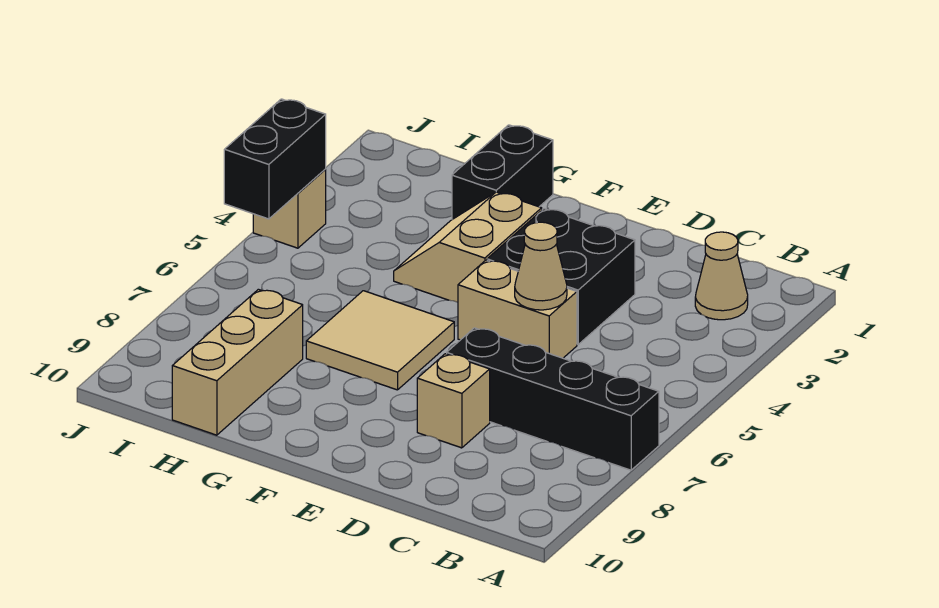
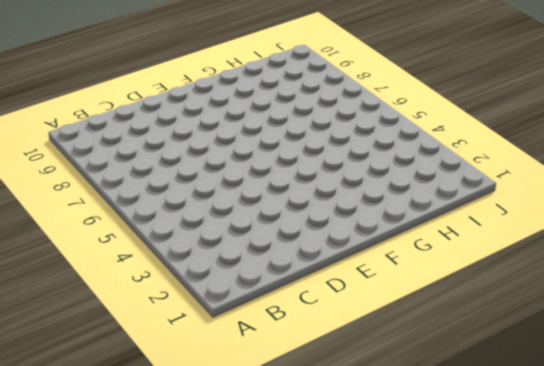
none -> black 1x4 brick [447,328,659,470]
none -> tan 1x1 cone [695,232,748,320]
none -> black 2x2 brick [487,209,635,344]

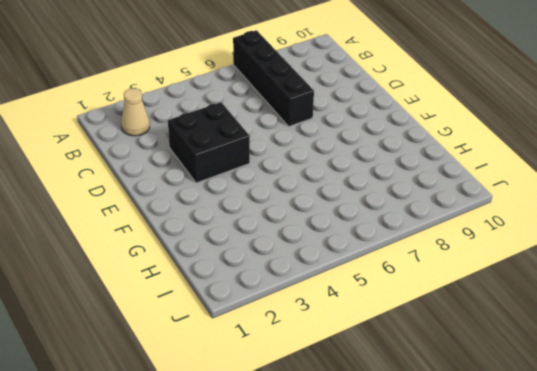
none -> tan 1x2 brick [458,260,577,358]
none -> tan 1x1 brick [417,354,490,448]
none -> tan 2x2 slope [394,192,542,302]

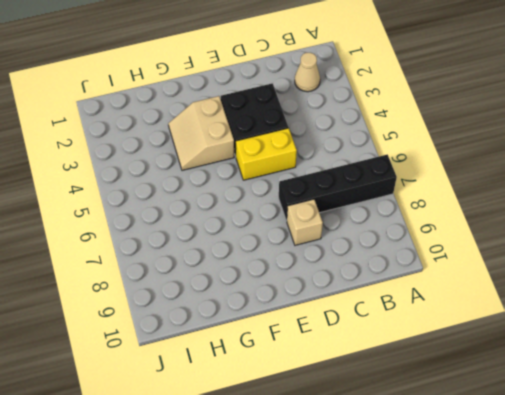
yellow 1x2 brick [236,128,297,180] -> tan 1x2 brick [458,260,577,358]
none -> tan 2x2 tile [306,291,454,390]
none -> black 1x2 brick [452,125,553,219]
none -> tan 1x3 brick [172,289,303,435]

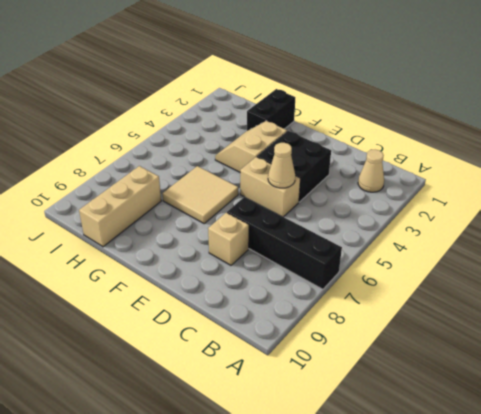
none -> tan 1x1 brick [253,170,326,248]
none -> black 1x2 brick [224,99,326,219]

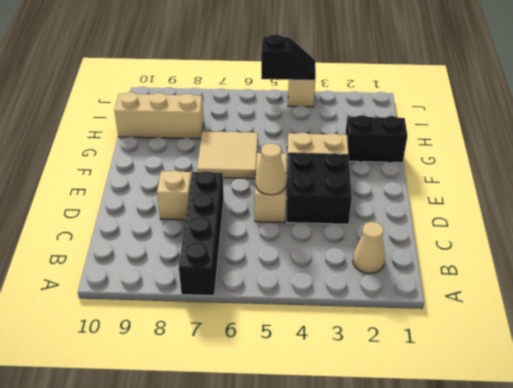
black 1x2 slope [261,34,316,80] -> black 1x2 brick [224,99,326,219]

